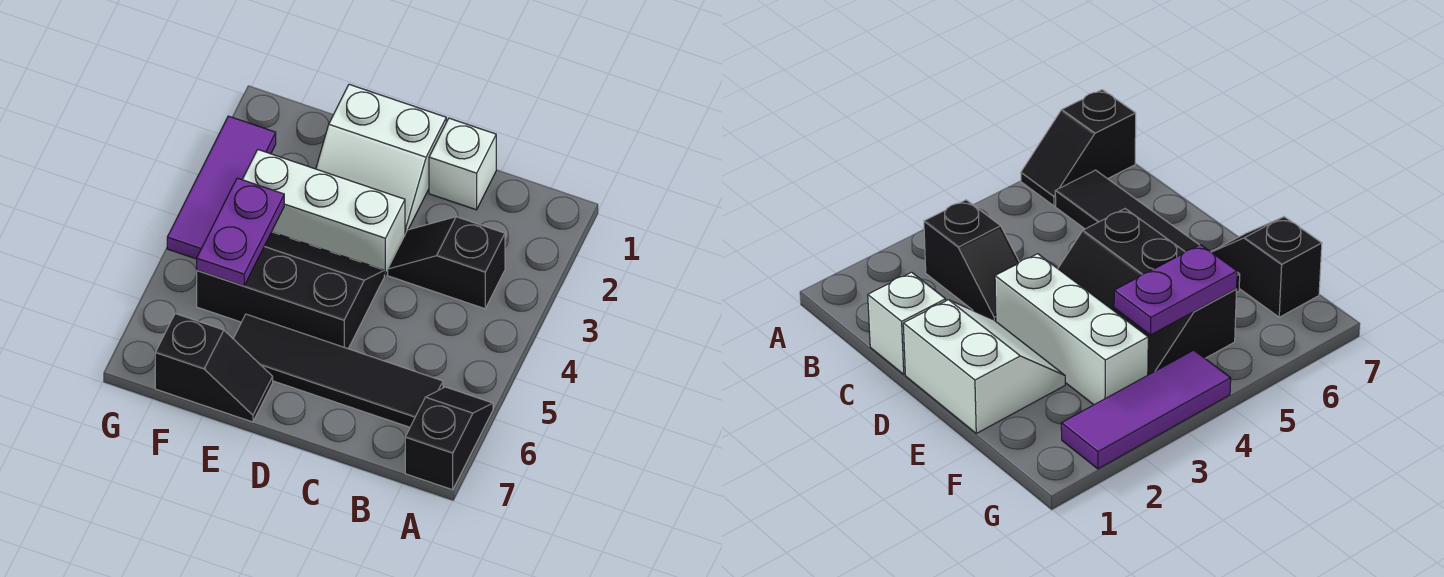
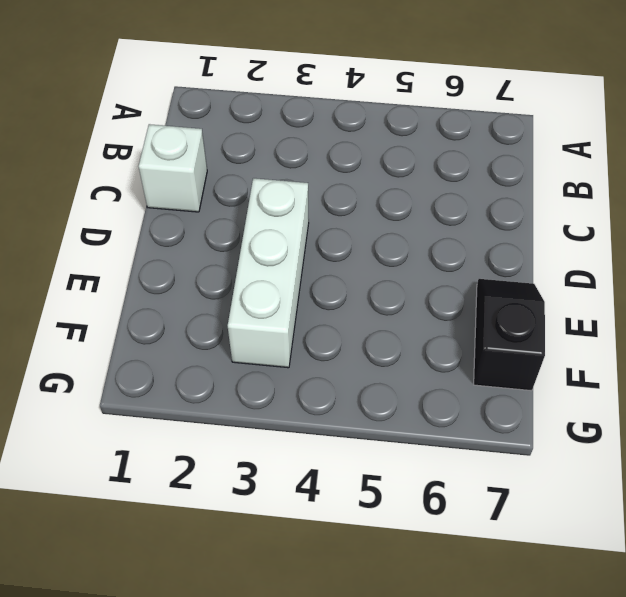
none -> black 1x2 slope [405,387,493,490]
none -> black 1x2 slope [388,217,505,309]

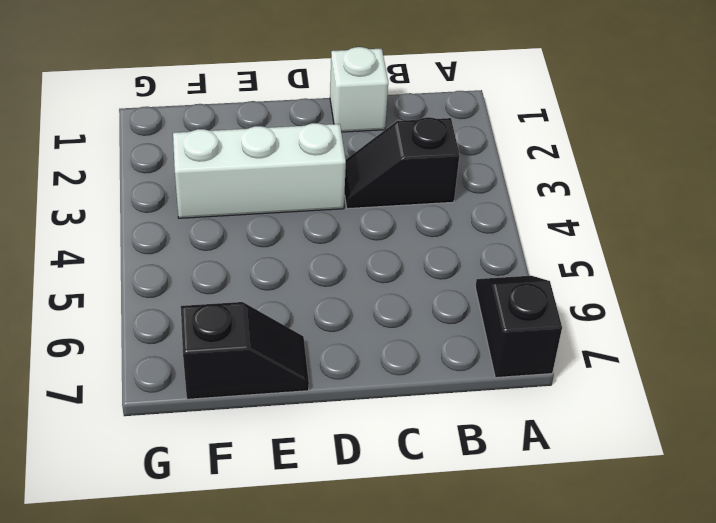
none -> black 1x4 tile [233,314,443,427]
none -> white 2x2 slope [316,84,446,234]

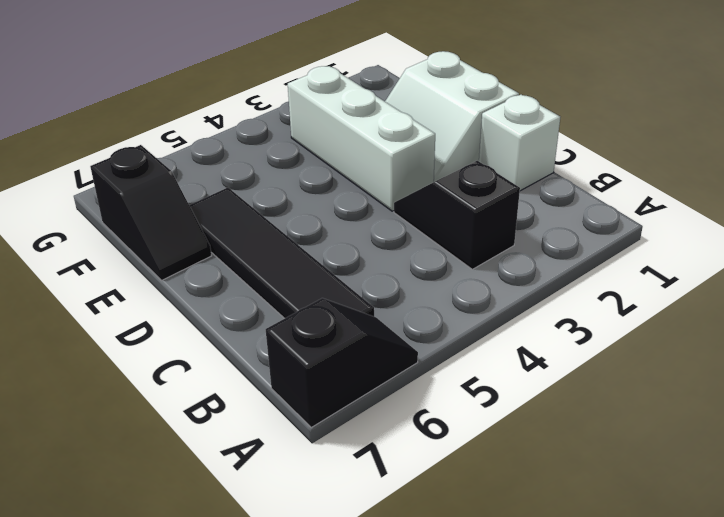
none -> black 2x3 slope [197,232,384,349]
none -> purple 1x3 tile [167,116,276,259]

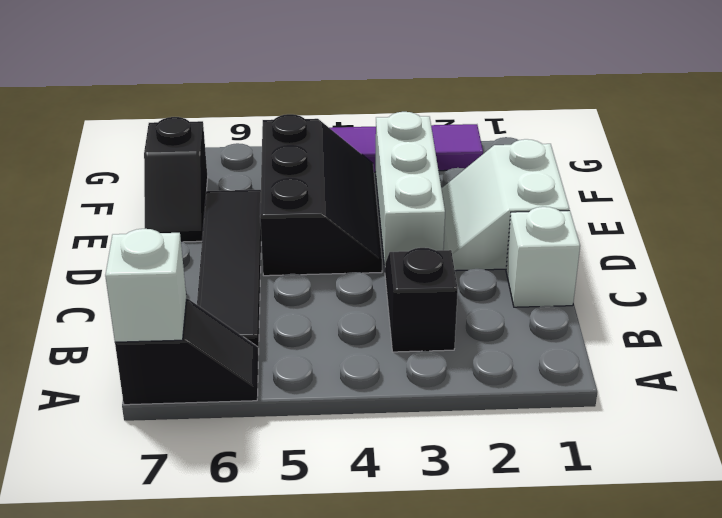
white 1x1 brick [105,229,186,342] -> none
none -> purple 1x2 plate [197,178,284,286]

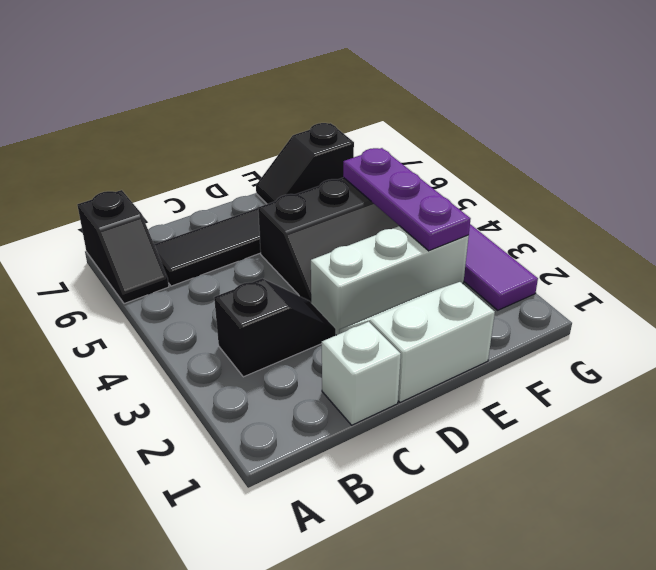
purple 1x3 plate [343,148,471,251] -> purple 1x2 plate [197,178,284,286]

